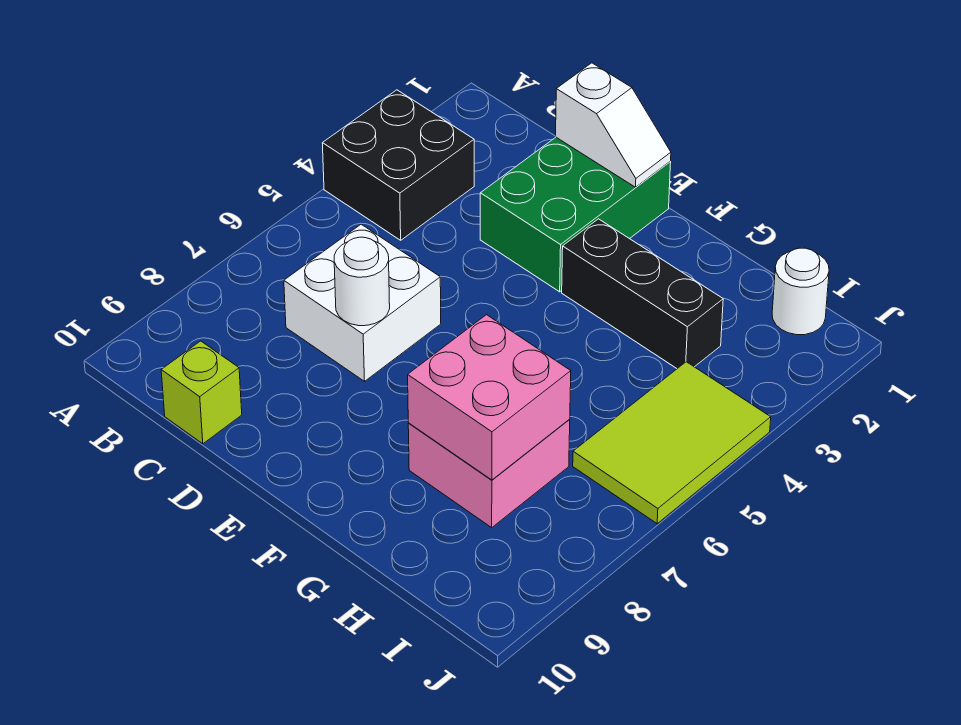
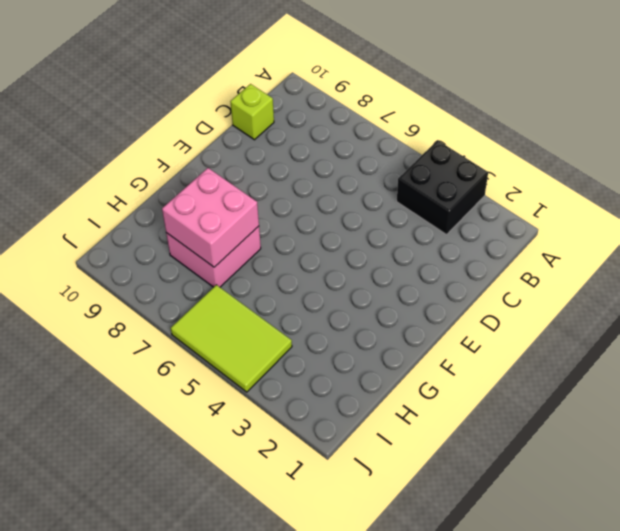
none -> white 2x2 brick [284,224,441,381]
none -> green 2x3 brick [480,137,671,292]

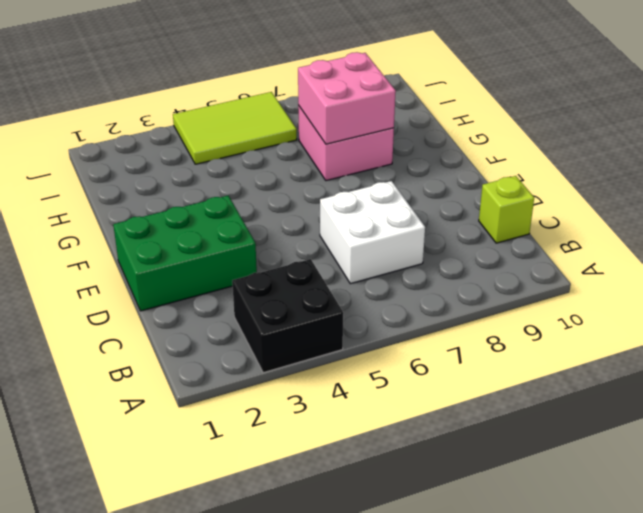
none -> black 1x3 brick [562,219,723,369]
none -> white 1x1 round brick [772,248,829,335]

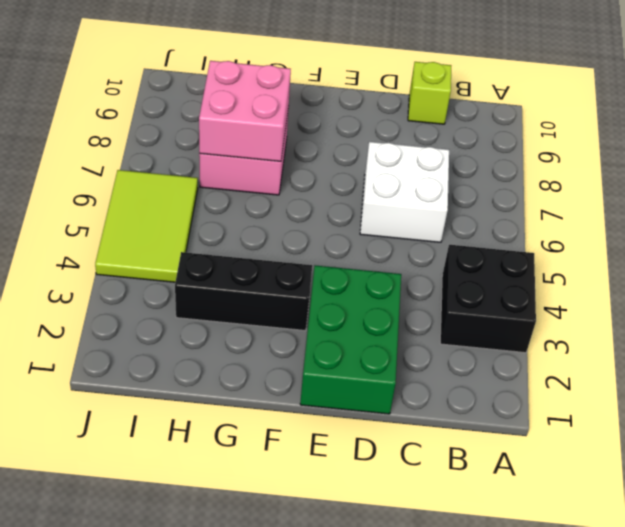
none -> white 1x1 round brick [772,248,829,335]
none -> white 1x2 slope [556,63,671,187]

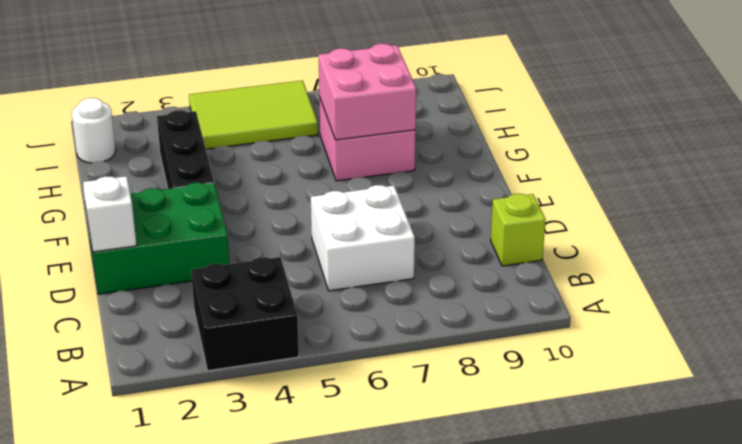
none -> white 1x1 round brick [334,237,390,326]

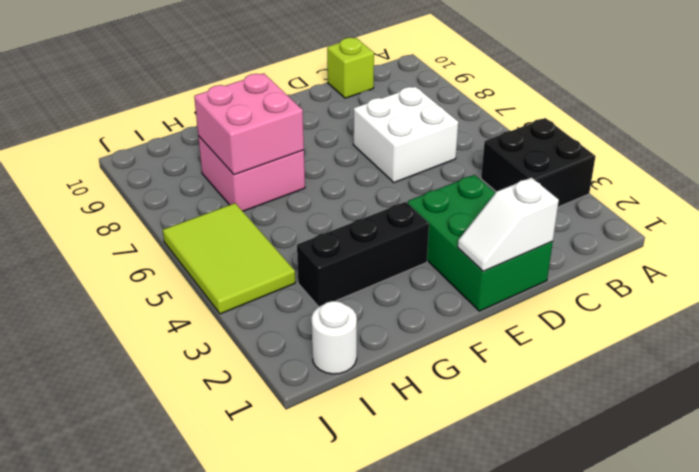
none -> white 1x1 round brick [334,237,390,326]

